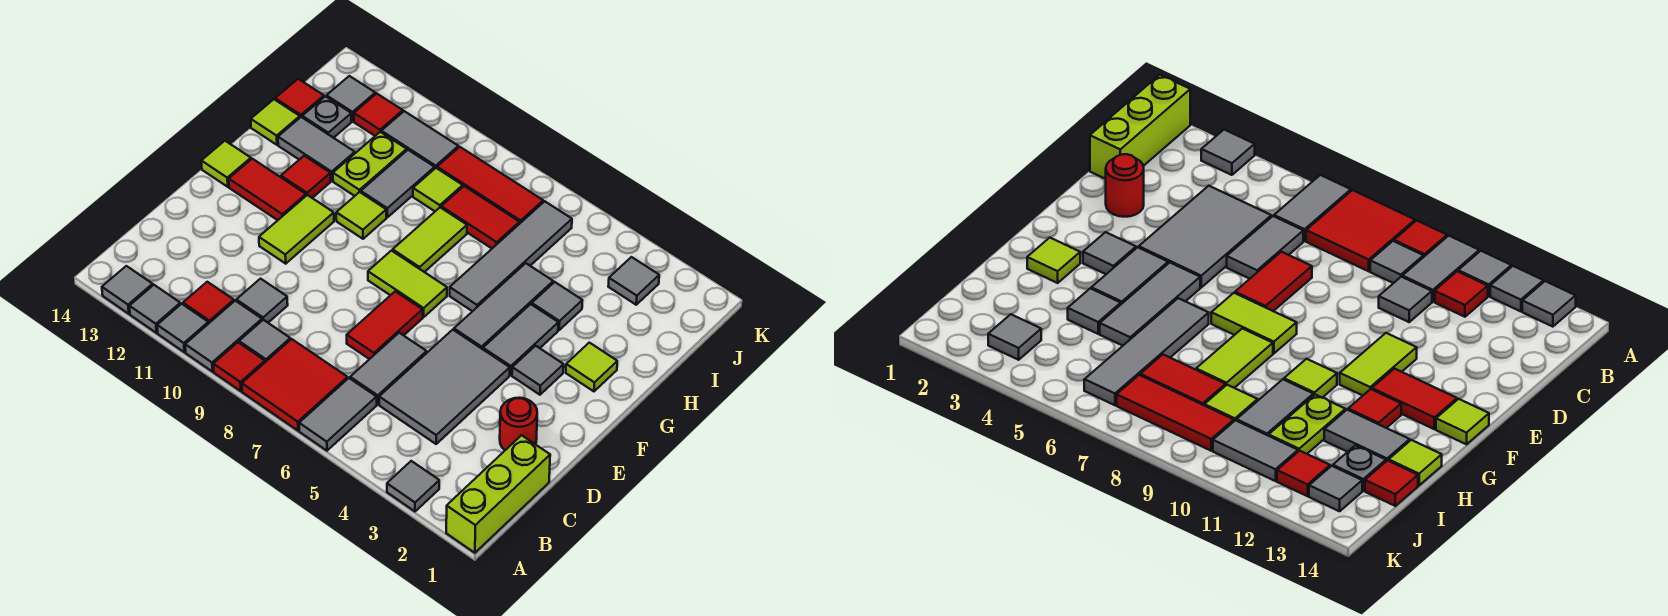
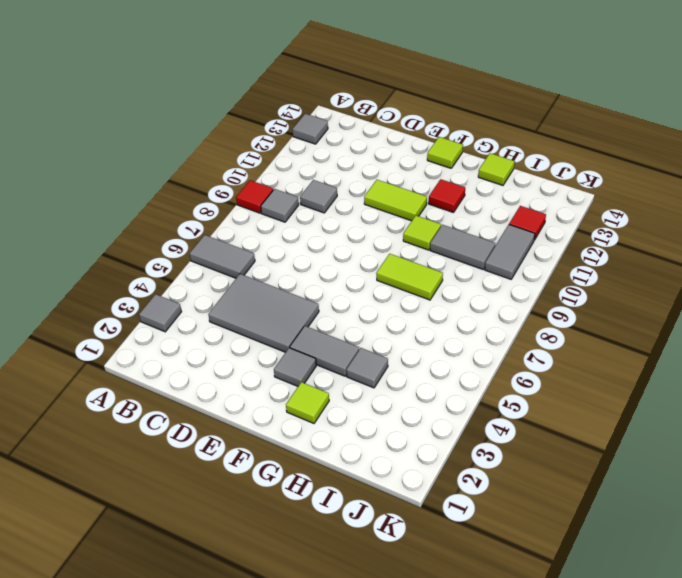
none -> lime 1x3 brick [446,435,550,553]
none -> red 2x2 tile [242,339,348,431]
none -> grey 1x2 tile [185,301,262,372]
none -> grey 1x1 tile [157,304,208,352]

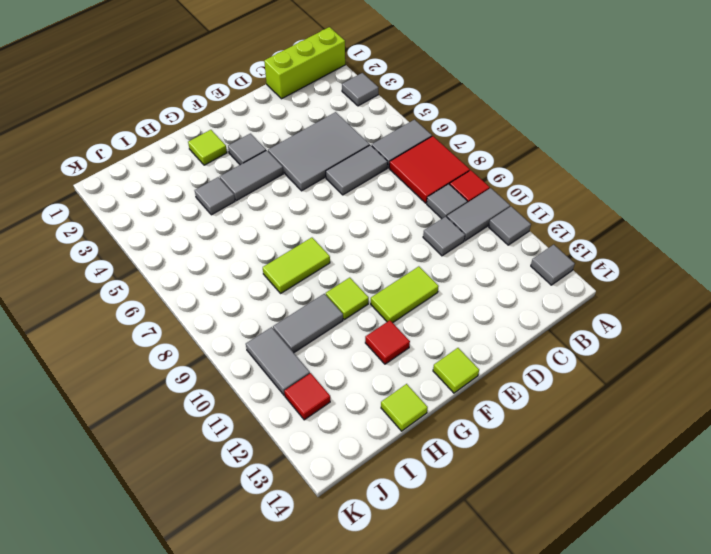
none -> grey 1x1 tile [129,285,180,333]
none -> red 1x1 tile [183,282,234,324]
none -> red 1x1 round brick [500,398,537,450]
none -> red 1x2 tile [347,291,423,359]

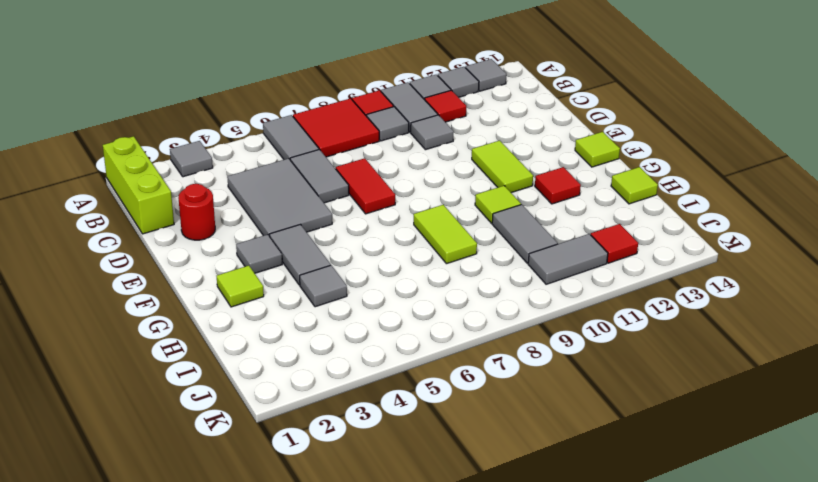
none -> grey 1x3 tile [454,263,553,349]
none -> lime 1x2 tile [368,251,447,317]
none -> red 1x2 tile [229,159,306,220]
none -> grey 1x4 tile [450,201,572,311]

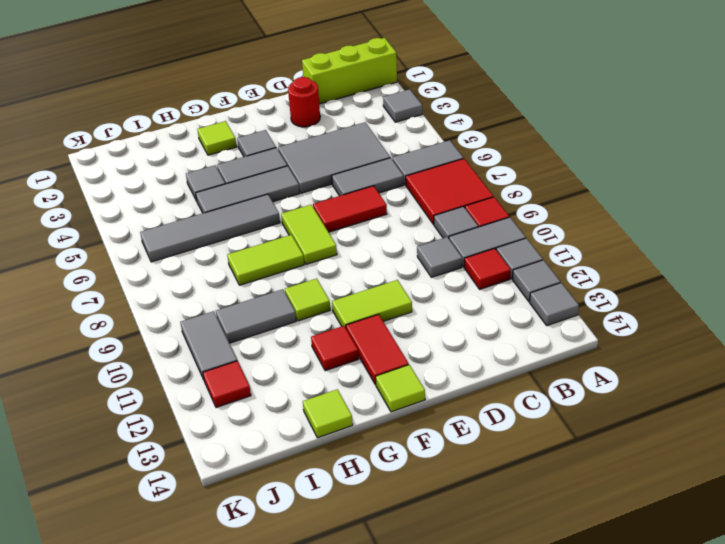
none -> lime 1x2 plate [333,132,407,196]
none -> grey 1x2 tile [278,117,355,181]
none -> red 1x2 tile [441,186,520,248]
none -> lime 1x1 tile [413,168,463,211]

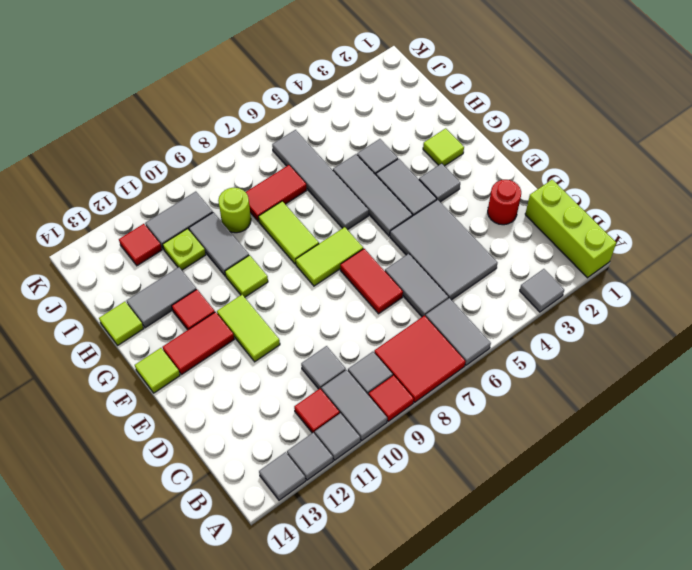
lime 1x1 round brick [218,188,251,233] -> lime 1x1 tile [413,168,463,211]
lime 1x1 plate [163,229,206,270] -> lime 1x2 plate [333,132,407,196]
none -> grey 1x1 plate [302,96,352,138]
none -> red 1x1 tile [275,79,324,117]
none -> grey 1x1 tile [608,257,659,305]
none -> red 1x3 tile [437,147,543,223]

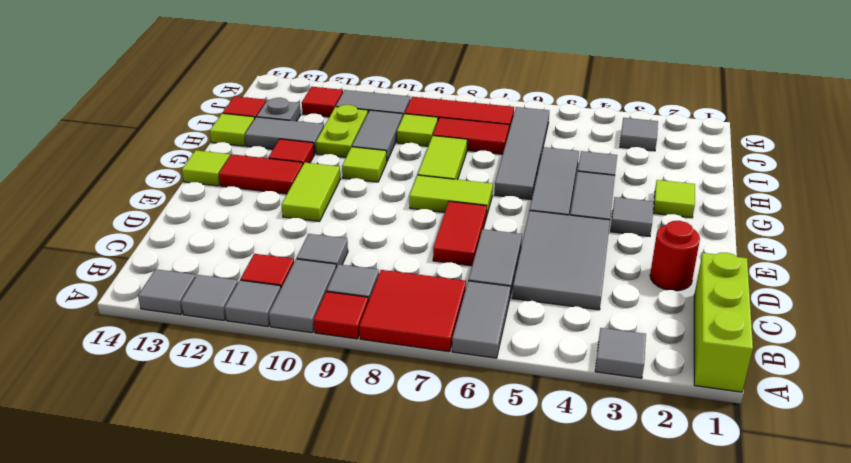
none -> grey 1x1 tile [326,76,375,121]

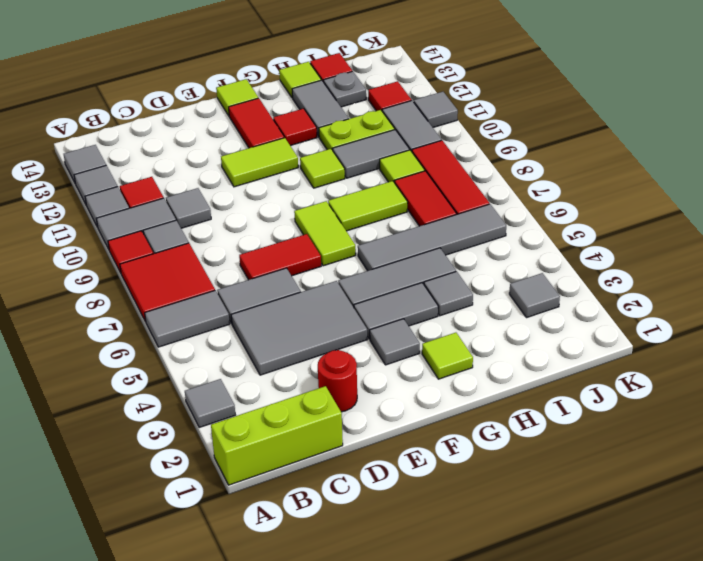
grey 1x1 tile [414,92,458,127] -> grey 1x1 tile moved to [326,76,375,121]

